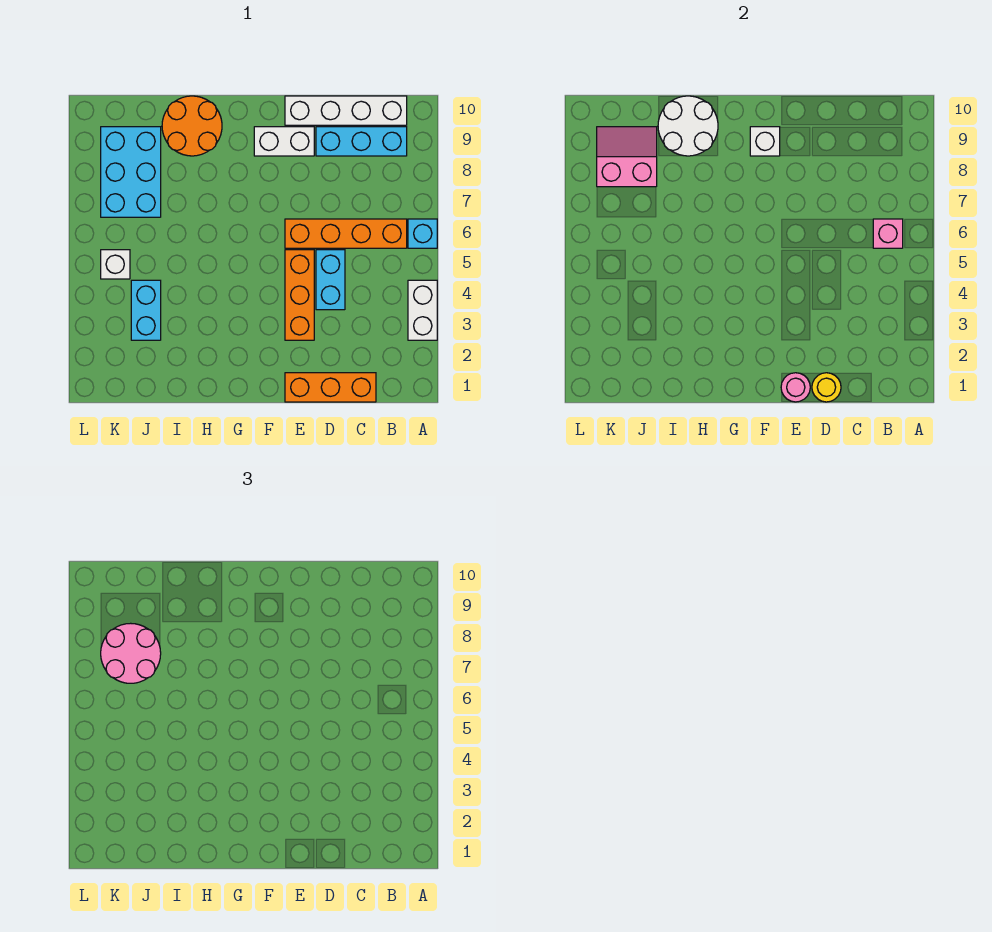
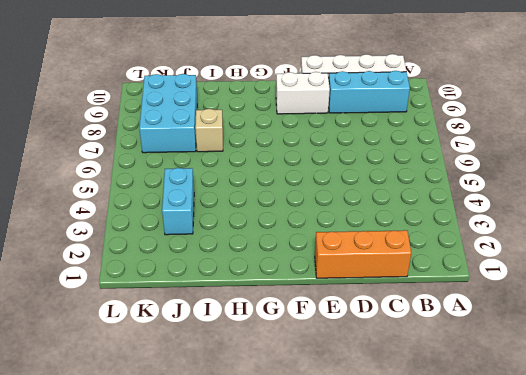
tan 1x1 brick [195,109,223,152] -> none
none -> white 1x2 brick [408,280,437,340]
none -> cyan 1x1 brick [408,219,437,248]
none -> orange 1x4 brick [285,219,407,248]

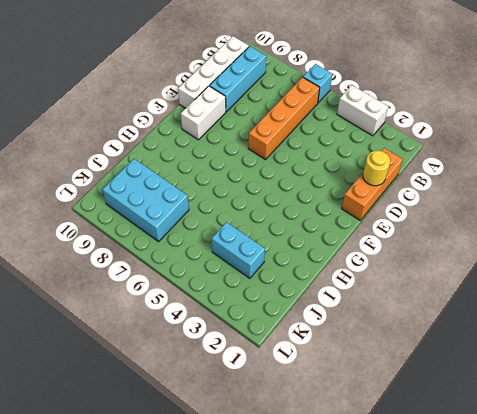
none -> cyan 1x2 brick [316,250,345,310]
none -> orange 1x3 brick [285,250,314,340]
none -> orange 2x2 round brick [162,96,222,156]

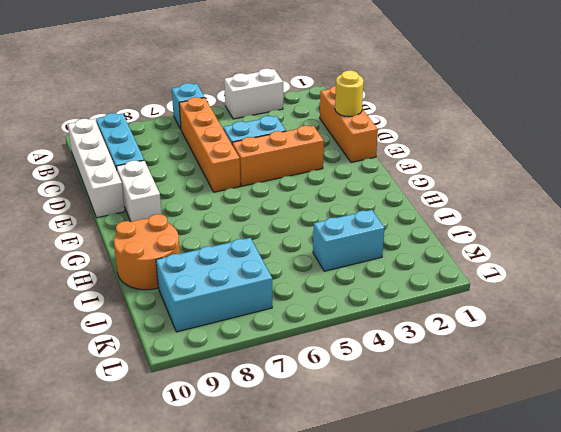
none -> white 1x1 brick [101,250,130,279]
none -> pink 1x1 brick [873,219,903,248]
none -> pink 1x1 round brick [781,373,810,402]

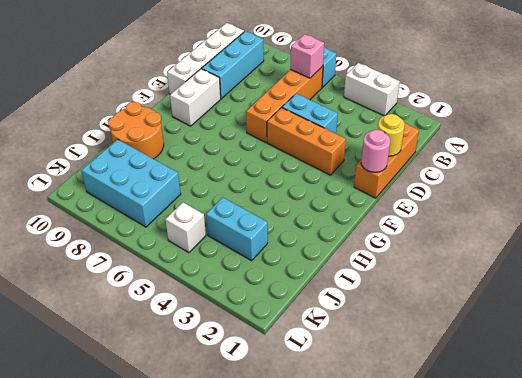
none -> white 1x1 brick [750,127,780,156]
none -> white 2x2 round brick [658,96,718,156]
none -> pink 2x2 slope [597,127,657,187]

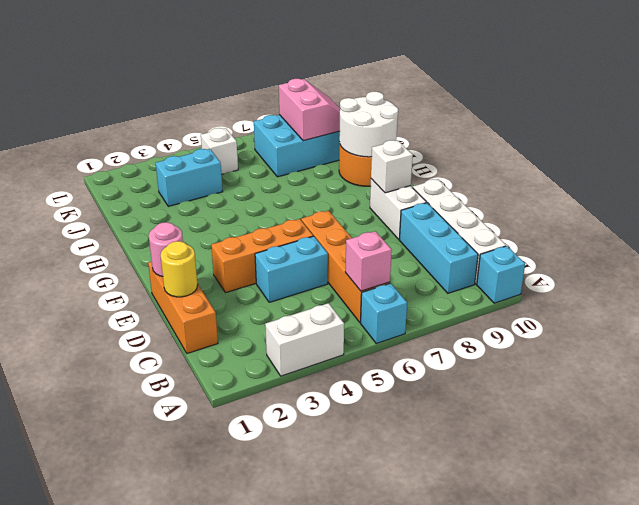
cyan 1x1 brick [477,246,525,303] -> none
none -> pink 2x2 round brick [101,623,161,683]

